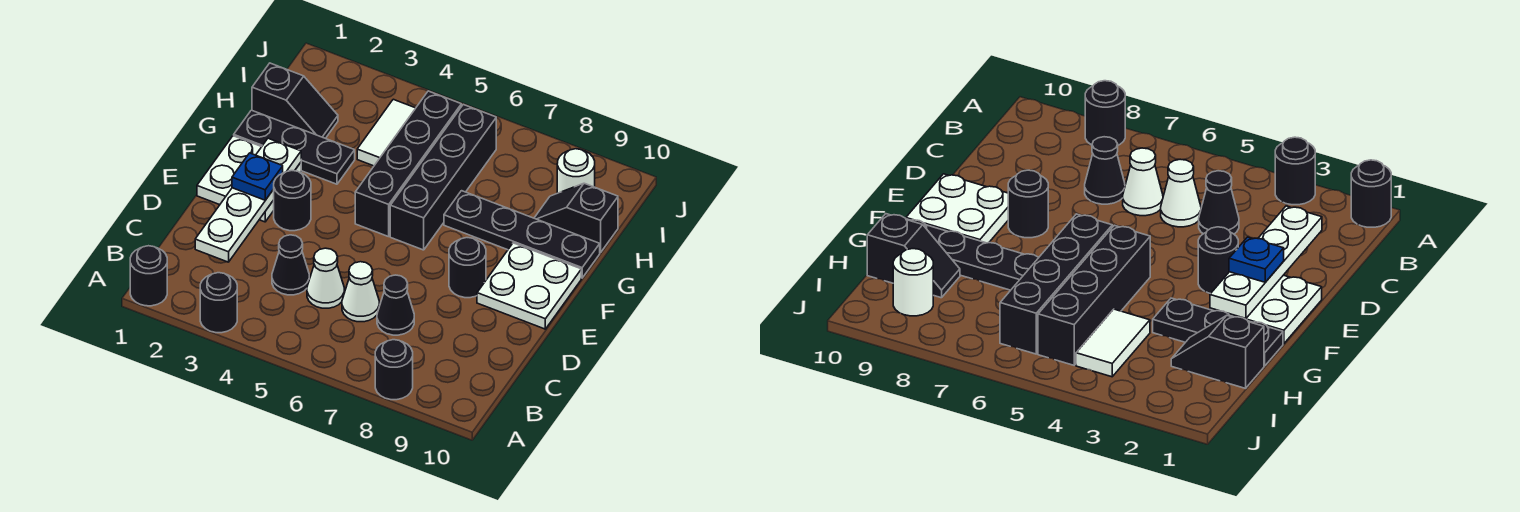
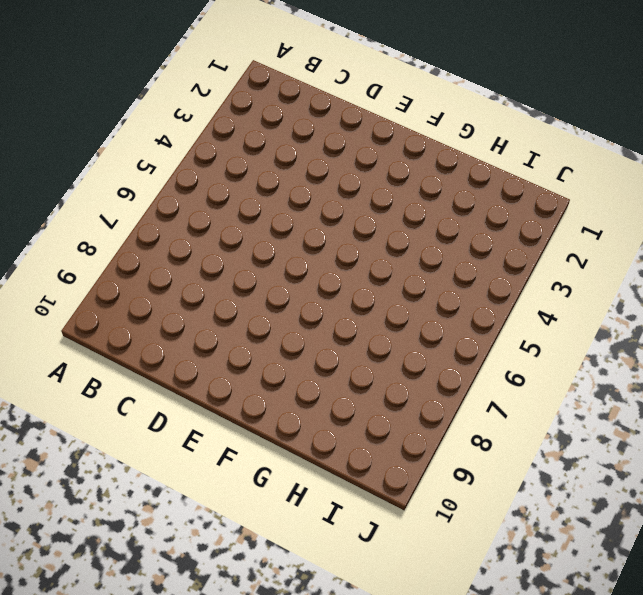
none -> black 1x1 round brick [130,246,167,306]
none -> black 1x1 round brick [200,273,237,333]
none -> black 1x1 round brick [375,340,413,400]

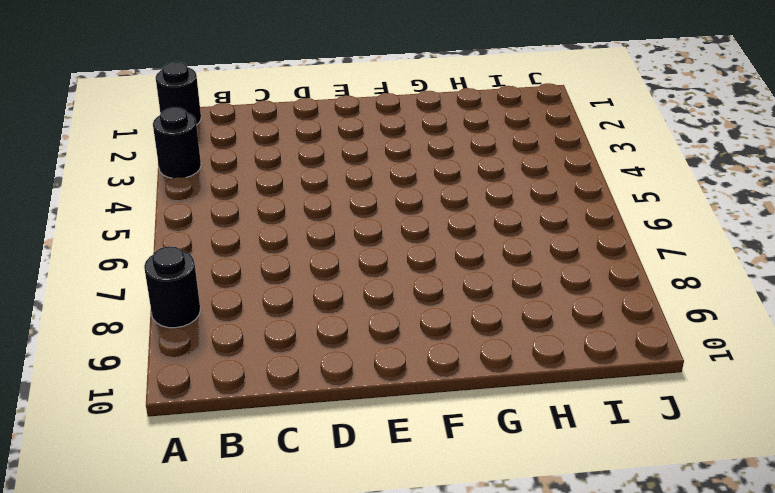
none -> black 1x1 cone [272,235,309,295]
none -> white 1x1 cone [307,248,344,308]
none -> white 1x1 cone [342,262,379,322]

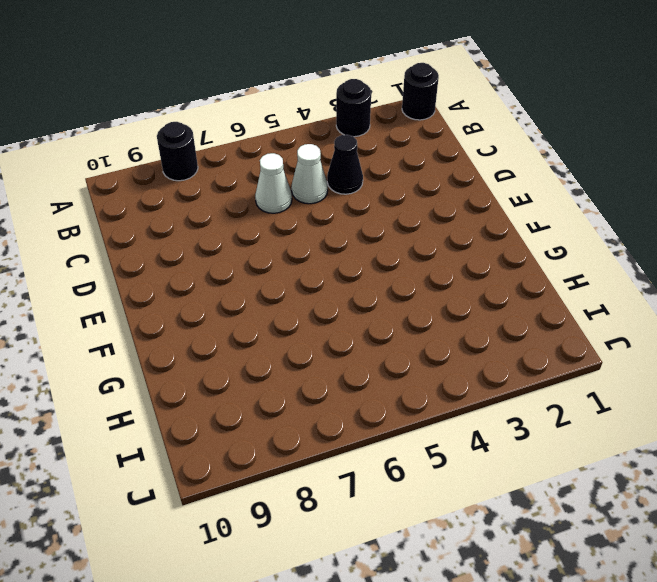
none -> black 1x1 cone [377,275,414,335]
none -> white 2x2 plate [197,136,301,222]
none -> black 1x1 round brick [273,171,311,231]

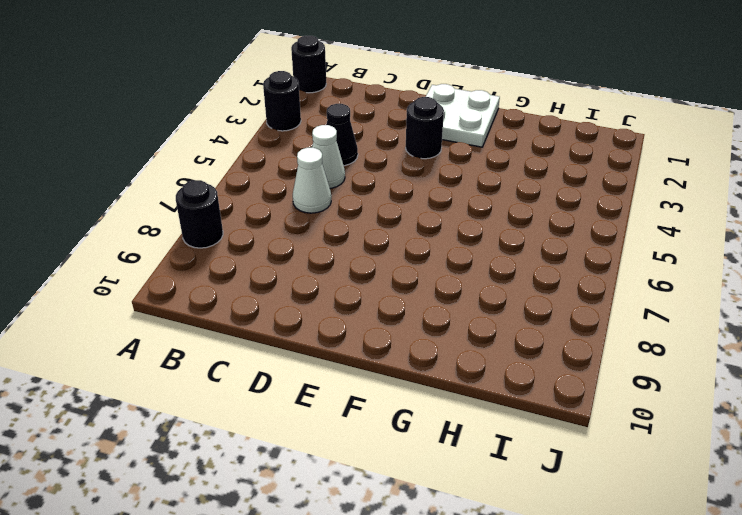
none -> black 1x1 cone [377,275,414,335]
none -> black 1x1 round brick [449,238,486,298]
none -> white 2x2 plate [477,243,581,329]

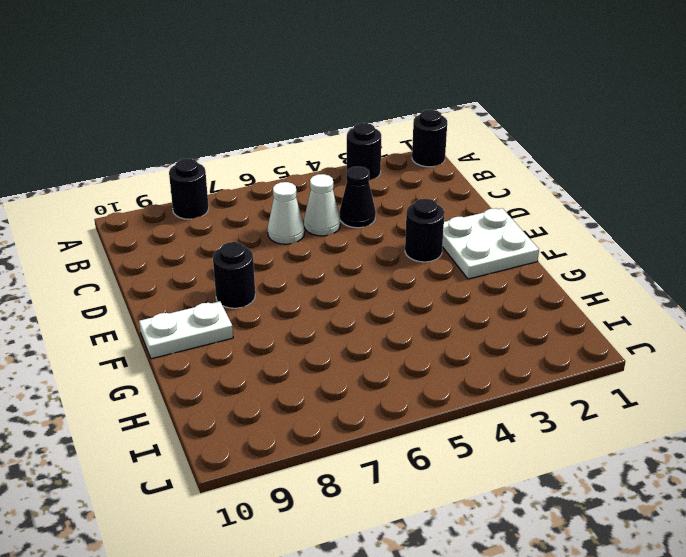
white 1x2 plate [139,301,233,359] -> white 2x2 plate [477,243,581,329]
none -> black 1x1 cone [377,275,414,335]
none -> black 1x4 brick [355,91,461,237]
none -> black 1x4 brick [390,105,496,250]

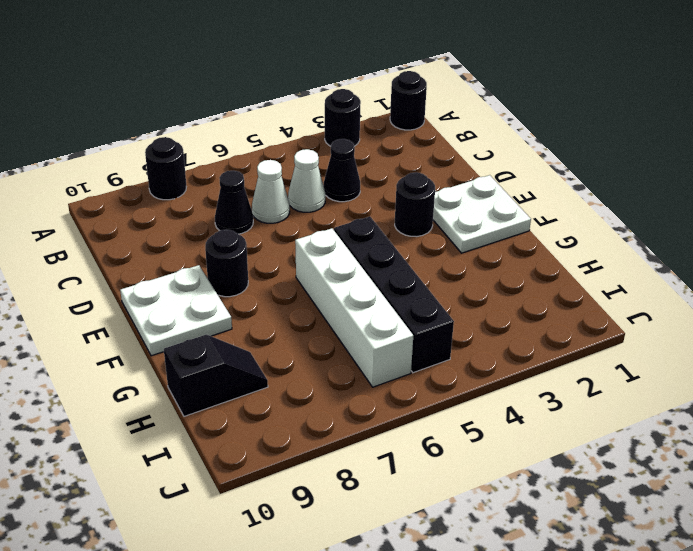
white 1x4 brick [295,228,413,387] -> black 1x4 brick [390,105,496,250]
none -> black 1x3 plate [234,110,355,184]
none -> black 1x4 plate [444,191,600,278]
none -> black 1x2 slope [252,63,338,138]

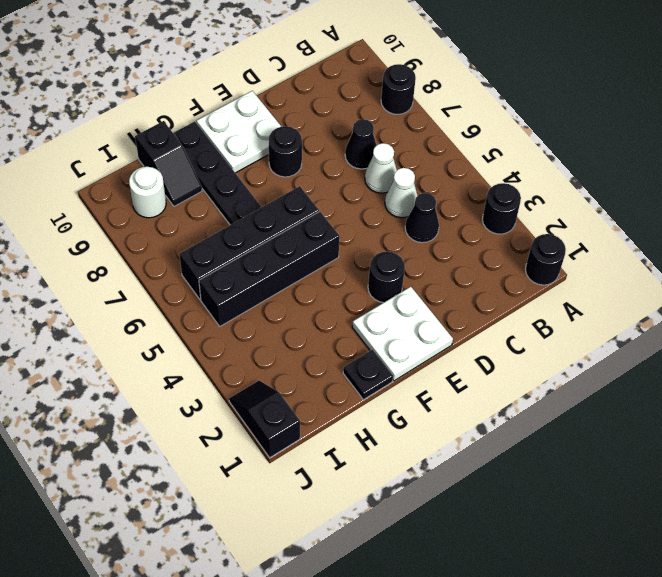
black 1x1 plate [343,350,393,400] -> black 1x3 plate [234,110,355,184]
black 1x2 slope [229,380,300,458] -> black 1x2 slope moved to [252,63,338,138]
none -> white 1x2 tile [357,99,415,166]
none -> white 1x4 plate [195,138,301,262]
none -> blue 1x1 plate [232,153,283,200]

